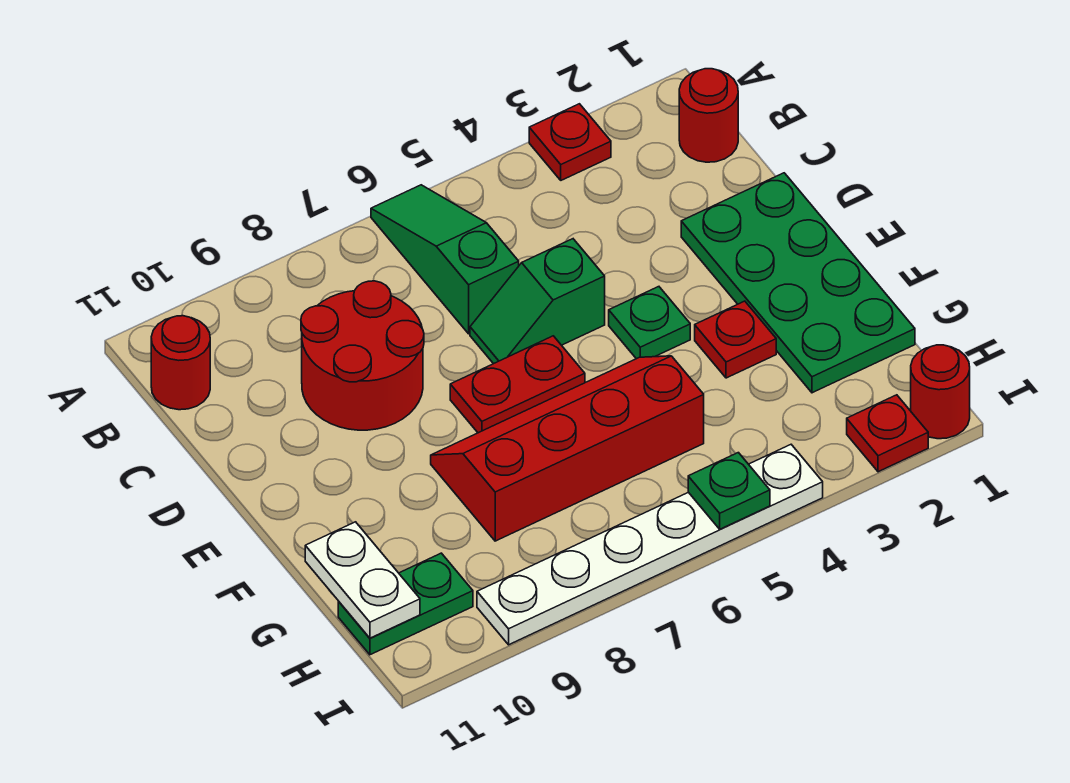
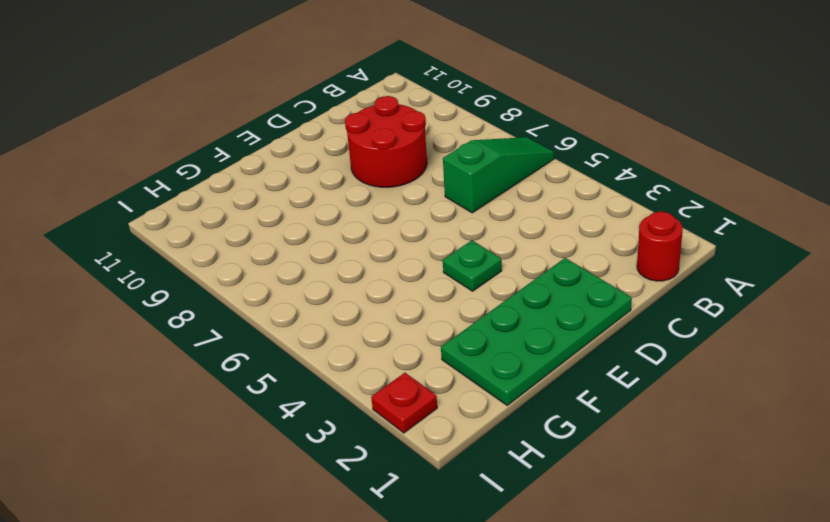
none -> red 1x1 plate [529,104,611,180]
none -> red 1x1 round brick [151,316,210,410]
none -> green 1x2 slope [470,239,605,364]

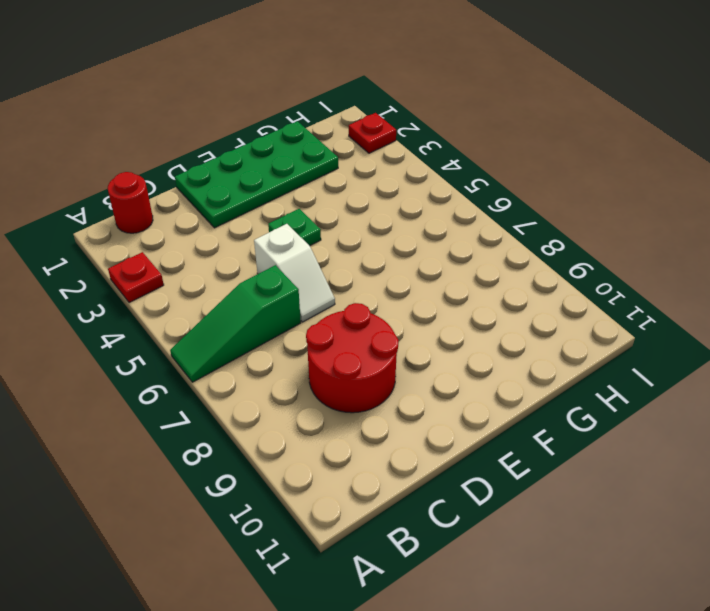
white 1x2 slope [254,224,335,322] -> green 1x2 slope [470,239,605,364]
none -> red 1x1 round brick [151,316,210,410]
none -> red 1x2 plate [450,336,585,433]
none -> red 1x1 plate [695,301,776,378]

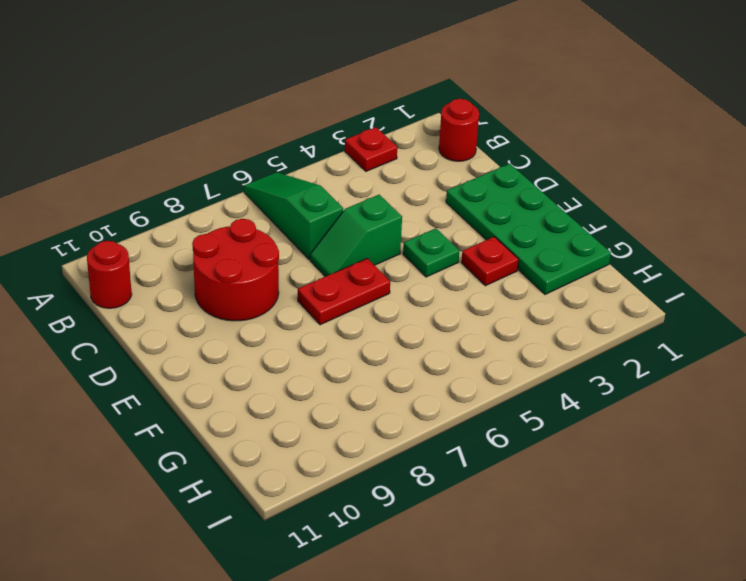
none -> red 2x4 slope [431,356,704,541]
none -> green 1x2 plate [338,553,473,655]
none -> red 1x1 round brick [911,345,970,439]

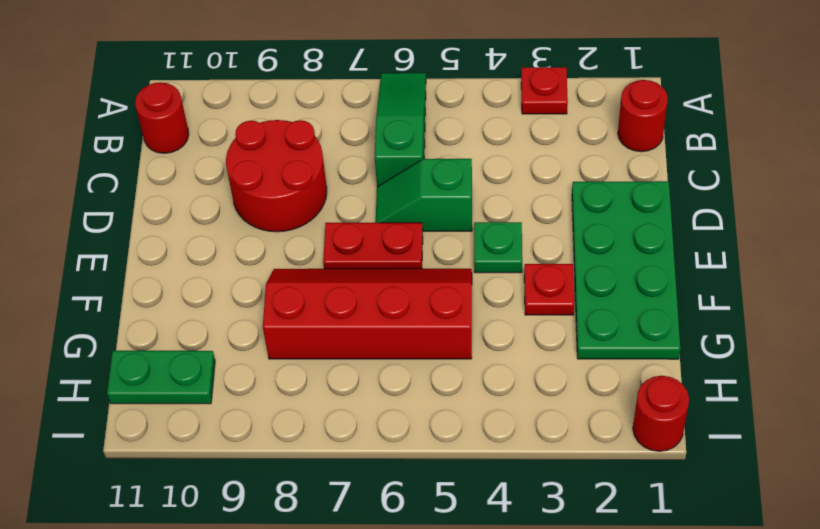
none -> red 1x1 plate [847,395,928,472]
none -> white 1x6 plate [477,445,823,645]
none -> white 1x2 plate [305,522,420,638]

